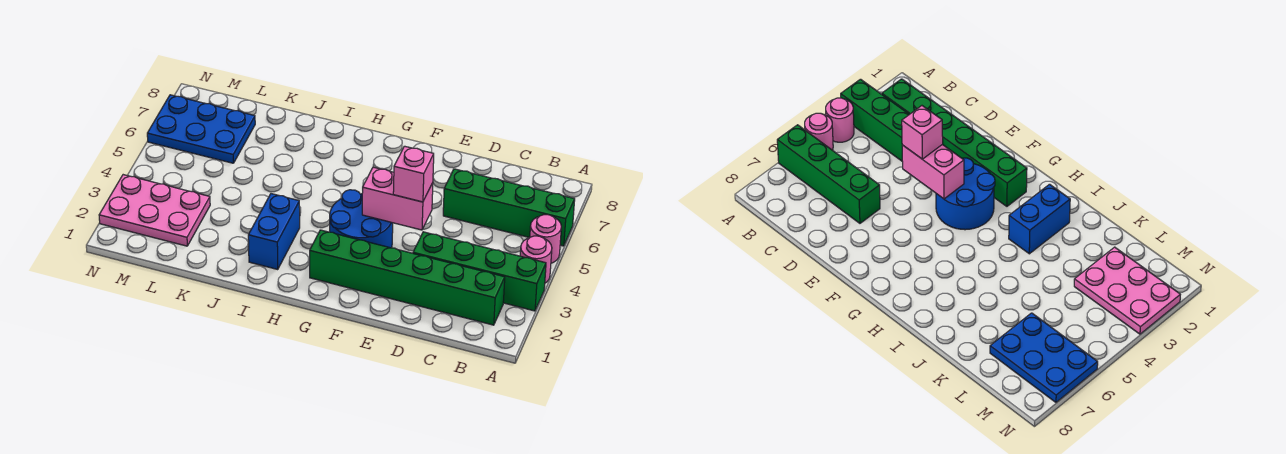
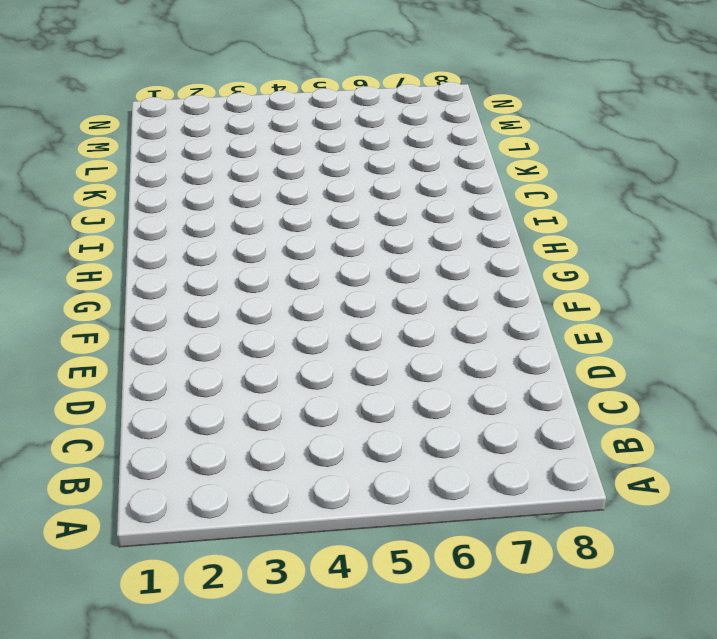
none -> green 1x4 brick [413,232,546,311]
none -> pink 1x1 round brick [520,236,552,283]

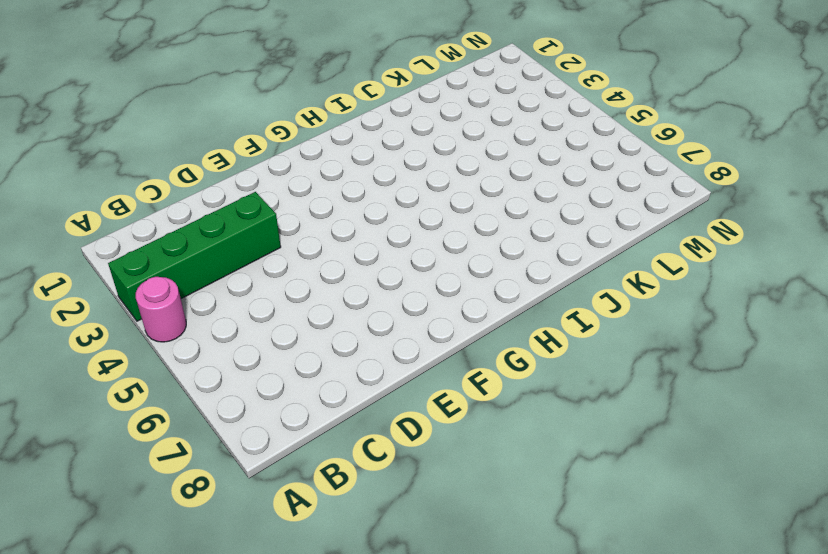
none -> pink 1x1 round brick [530,215,561,263]
none -> green 1x4 brick [443,169,575,246]

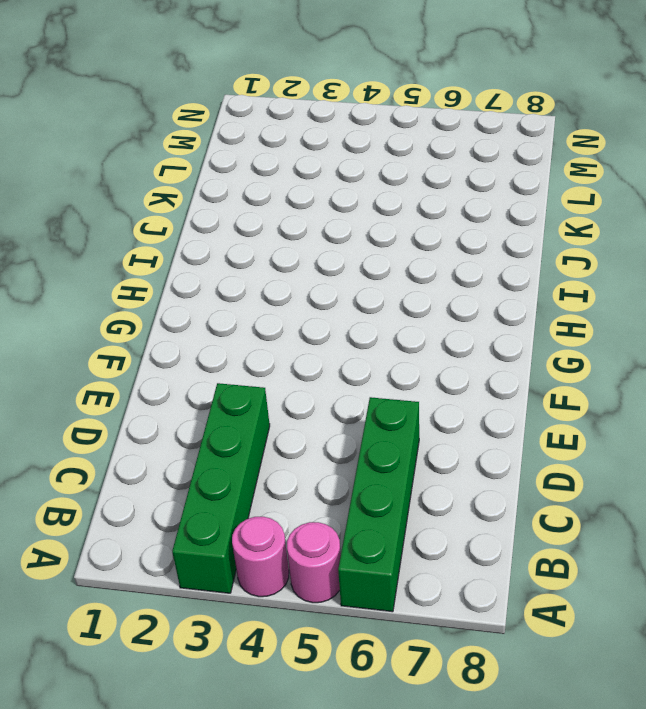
none -> green 1x6 brick [310,230,505,325]
none -> blue 2x2 round brick [330,190,393,248]

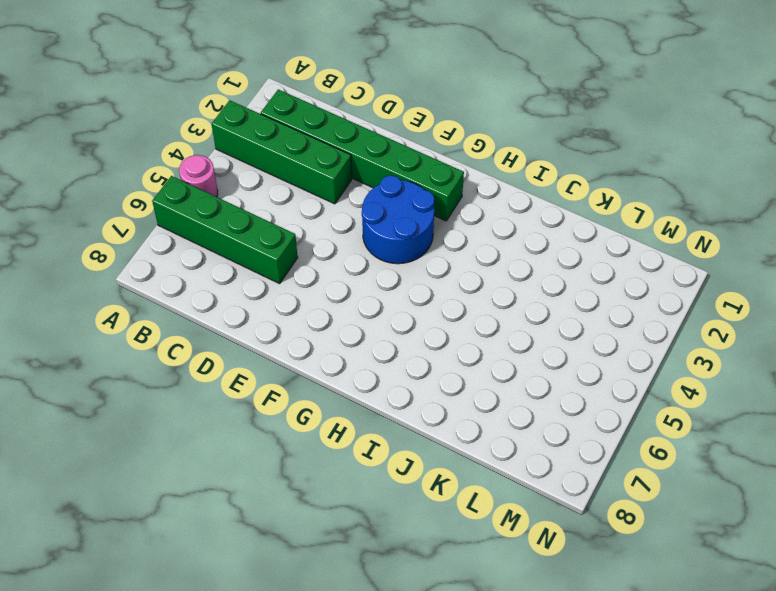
none -> pink 1x1 round brick [520,236,552,283]
none -> blue 1x2 brick [248,194,300,269]

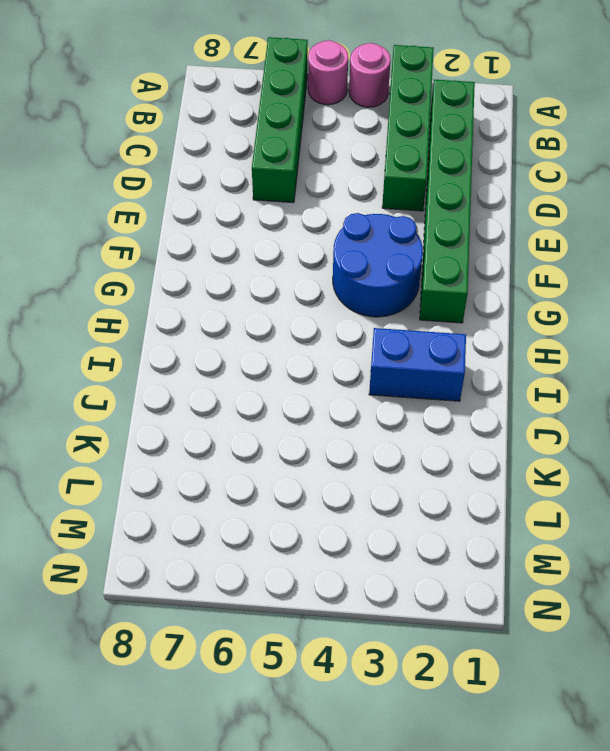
none -> pink 2x3 plate [99,175,210,246]
none -> blue 2x3 plate [147,95,255,163]

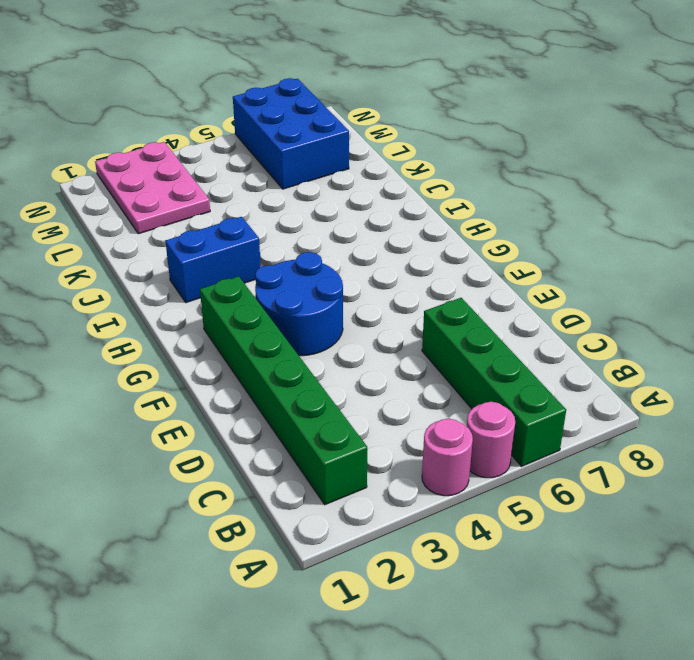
blue 2x3 brick [233,78,349,189] -> blue 2x3 plate [147,95,255,163]
none -> green 1x4 brick [413,232,546,311]
none -> pink 1x2 brick [362,167,433,230]

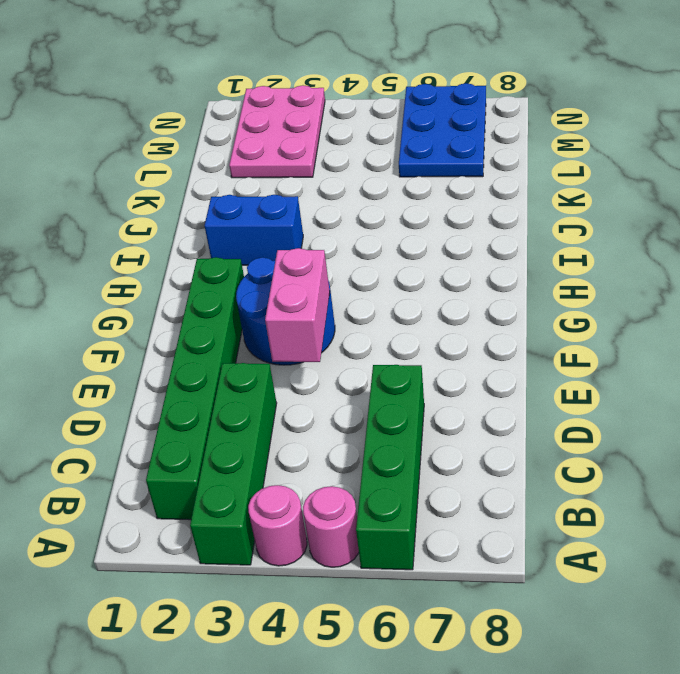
none -> pink 1x1 brick [393,146,434,202]

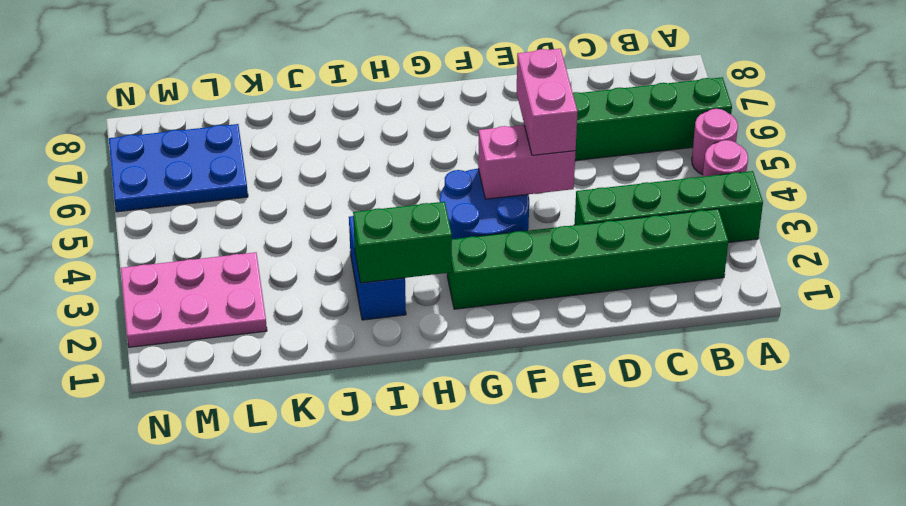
pink 1x2 brick [516,49,578,155] -> pink 1x1 brick [393,146,434,202]
green 1x2 brick [353,202,452,283] -> none

